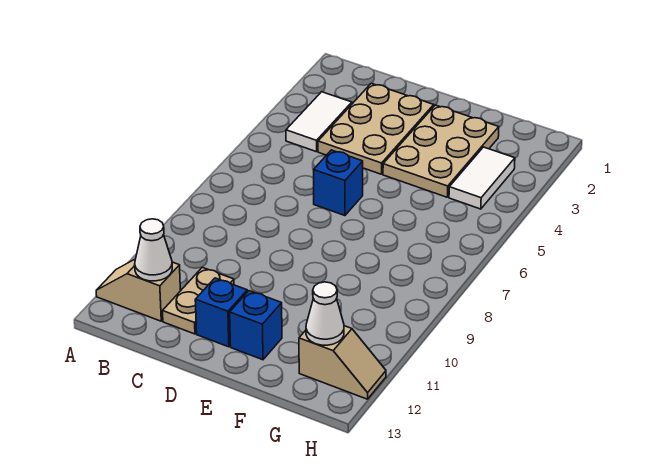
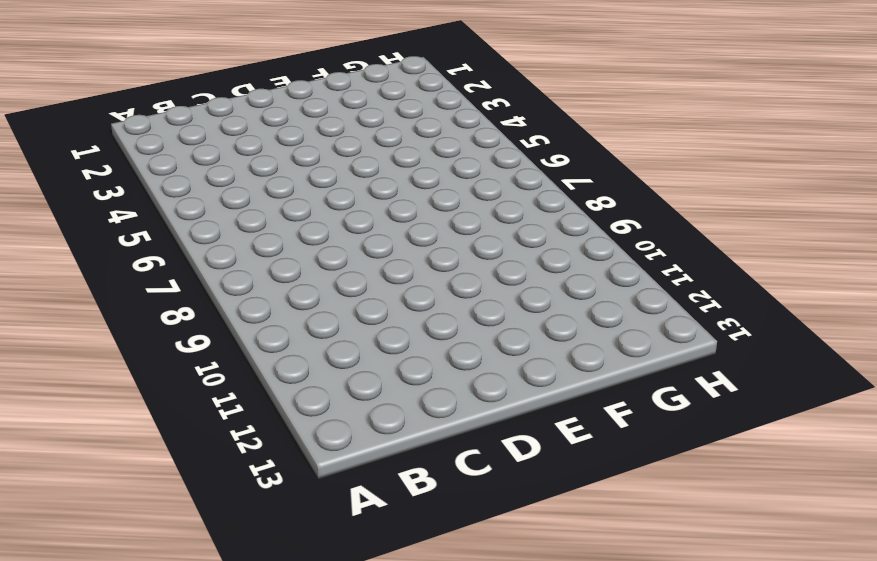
none -> tan 1x2 slope [96,259,180,321]
none -> white 1x2 tile [286,92,352,152]
none -> tan 2x3 plate [318,83,434,174]

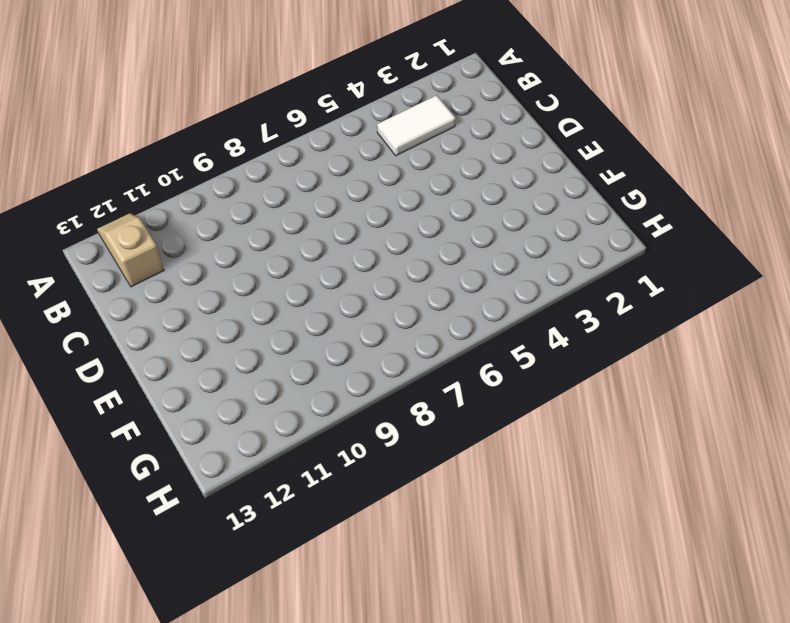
none -> tan 2x3 plate [318,83,434,174]
none -> tan 1x2 plate [163,267,234,334]
none -> blue 1x1 brick [314,150,363,216]

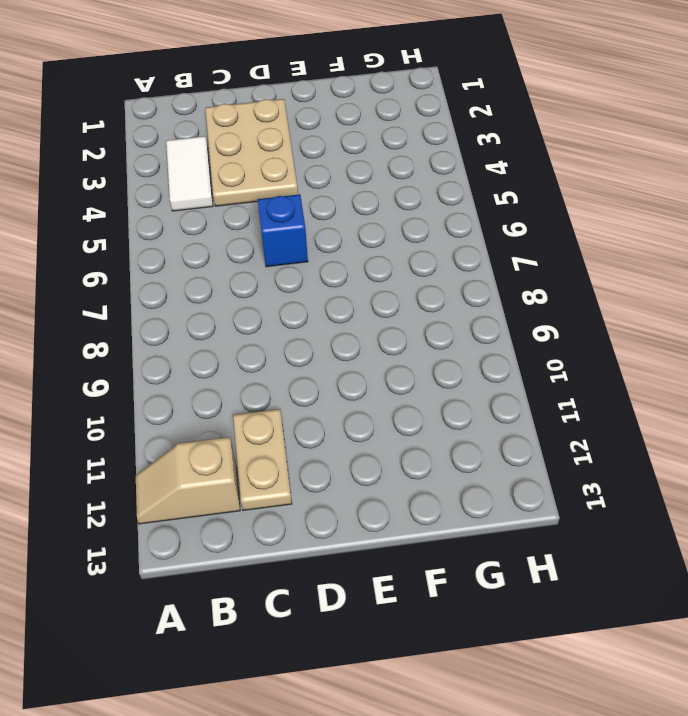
none -> blue 1x1 brick [195,278,247,347]
none -> tan 2x3 plate [383,105,499,197]
none -> blue 1x1 brick [230,291,282,360]

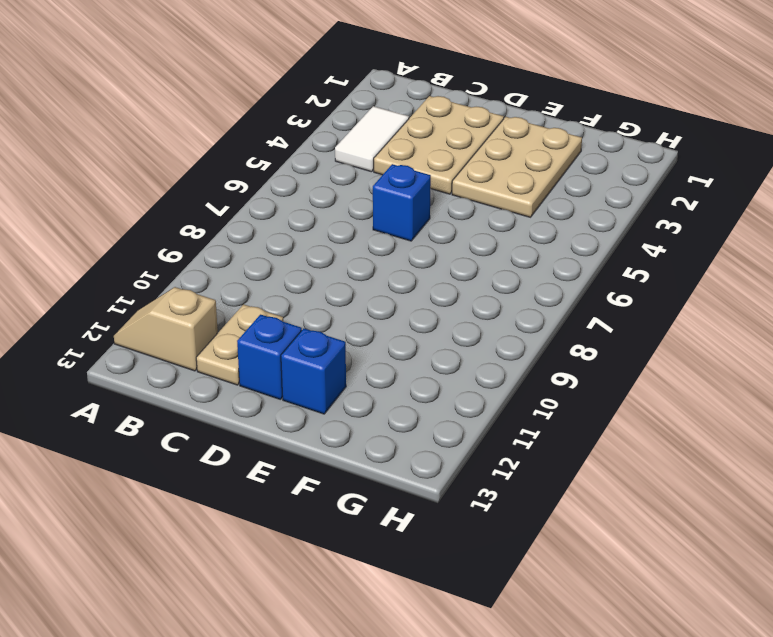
none -> white 1x2 tile [449,147,515,209]
none -> tan 1x2 slope [299,326,386,399]
none -> white 1x1 cone [135,219,172,281]

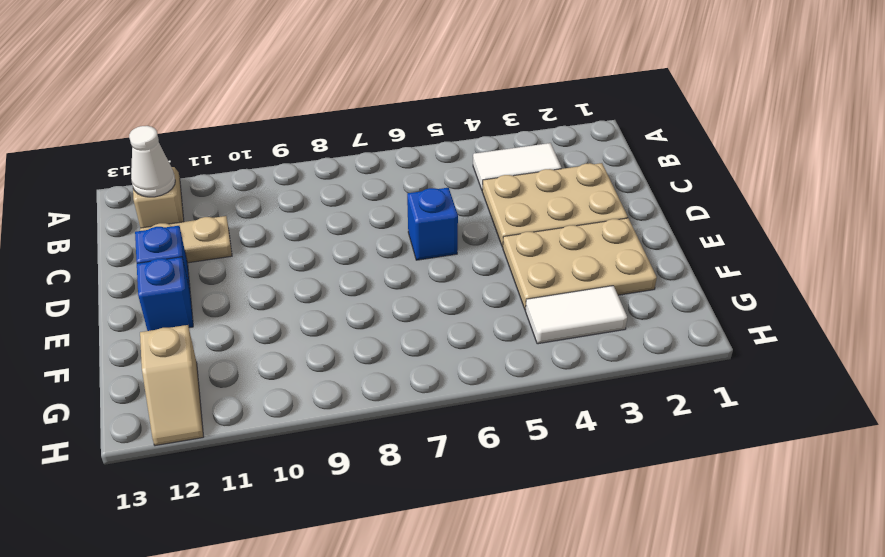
none -> white 1x1 cone [306,282,344,345]

